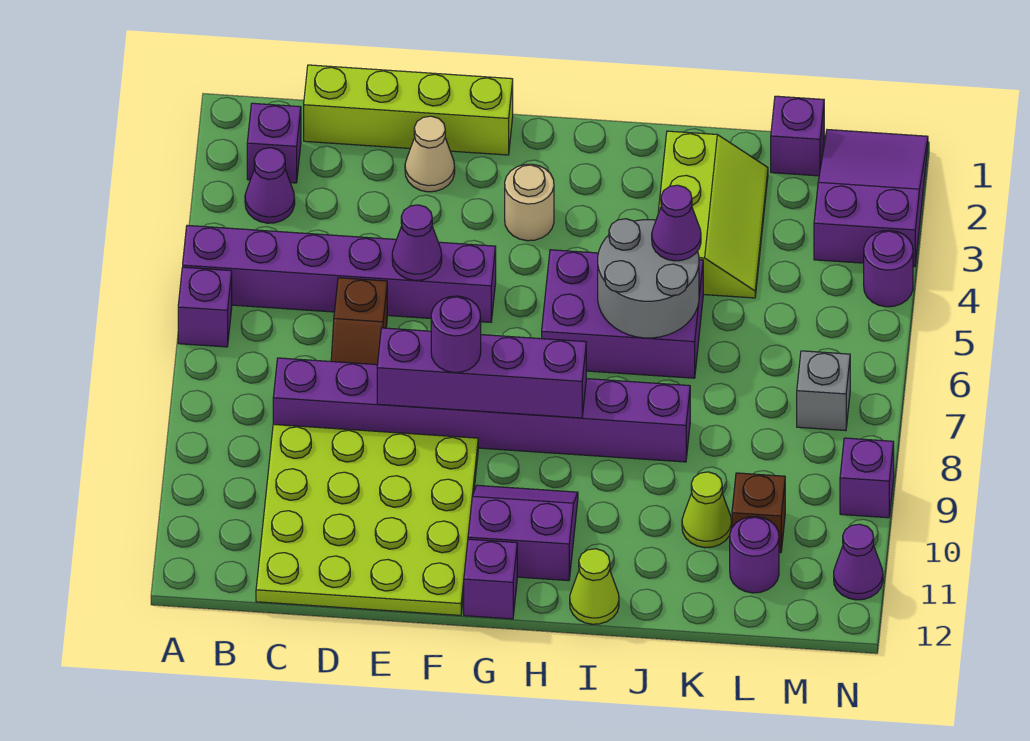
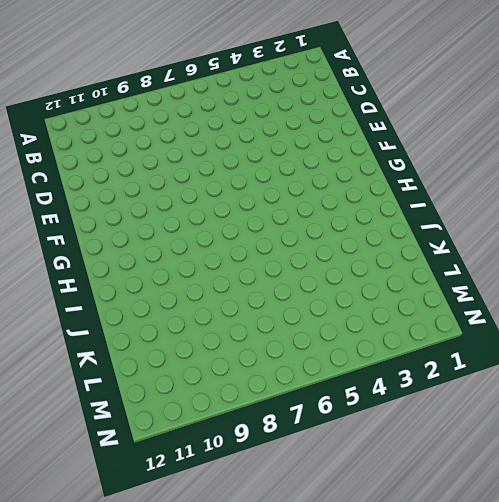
none -> purple 1x6 brick [183,225,496,322]
none -> purple 1x1 brick [178,267,232,347]
none -> purple 1x1 brick [247,103,301,183]

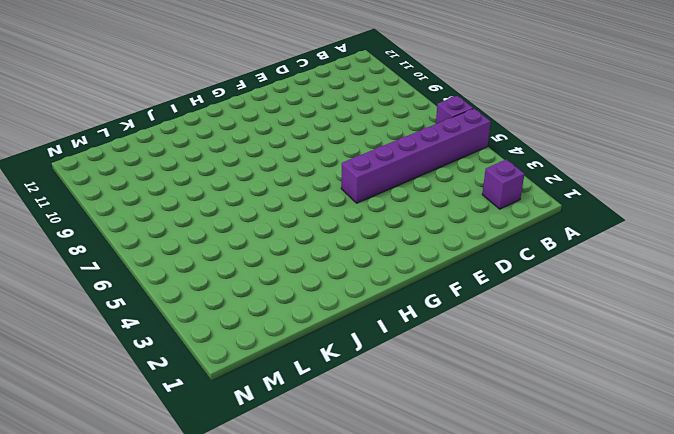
none -> purple 1x1 cone [245,148,295,223]
none -> lime 1x4 brick [304,65,513,155]
none -> purple 1x8 brick [273,358,690,462]

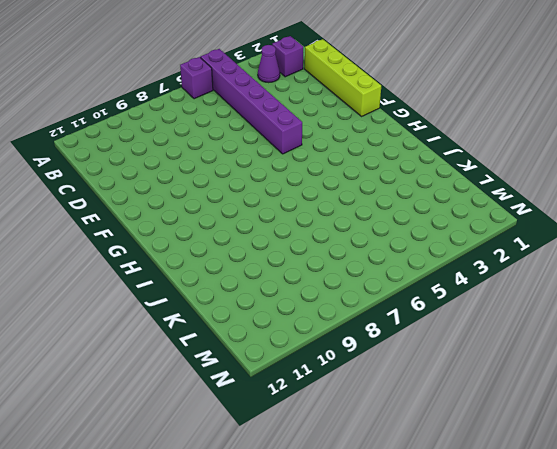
none -> purple 1x8 brick [273,358,690,462]
none -> lime 4x4 plate [256,424,478,615]
none -> brown 1x2 slope [331,278,387,365]

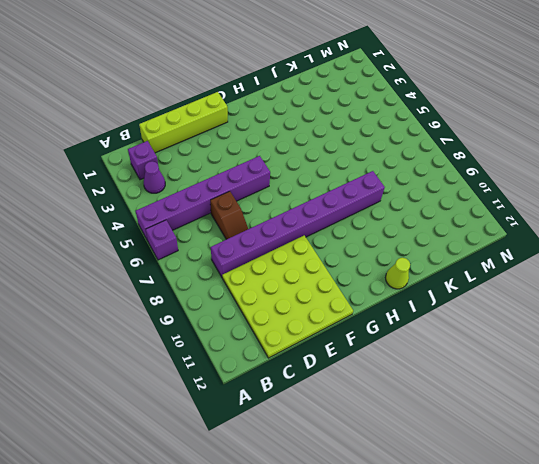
none -> tan 1x1 cone [405,116,455,192]
none -> tan 1x1 round brick [505,164,554,241]
none -> purple 2x2 slope [468,485,578,581]

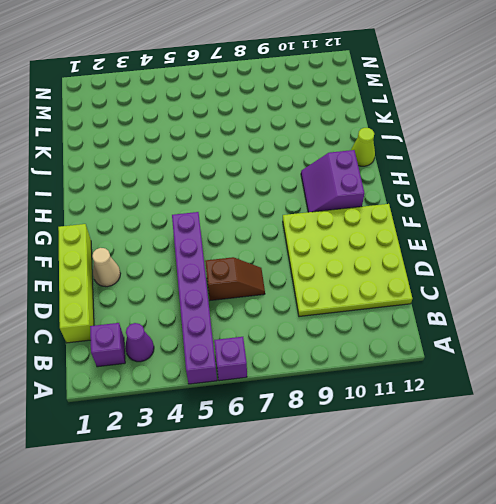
none -> purple 1x8 brick [273,358,690,462]
none -> tan 1x1 round brick [505,164,554,241]
none -> purple 1x1 brick [464,539,517,619]

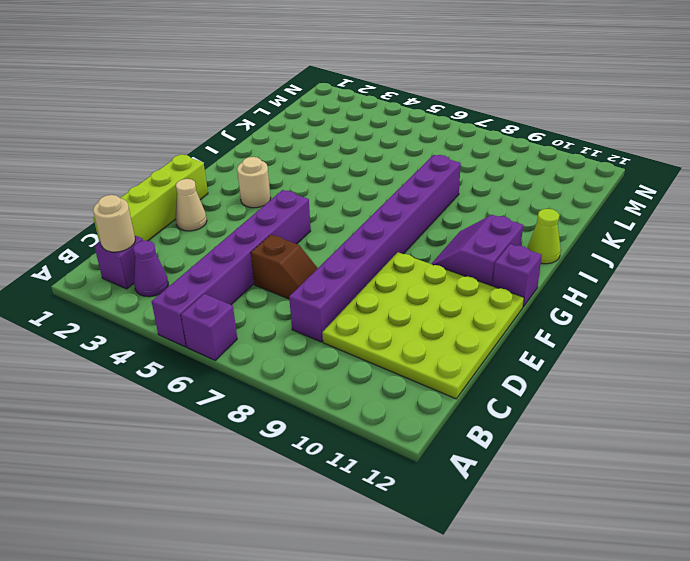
tan 1x1 round brick [93,195,135,252] -> none
none -> purple 2x3 brick [542,250,703,378]
none -> lime 2x3 slope [658,131,768,298]
none -> lime 1x1 cone [682,472,732,548]

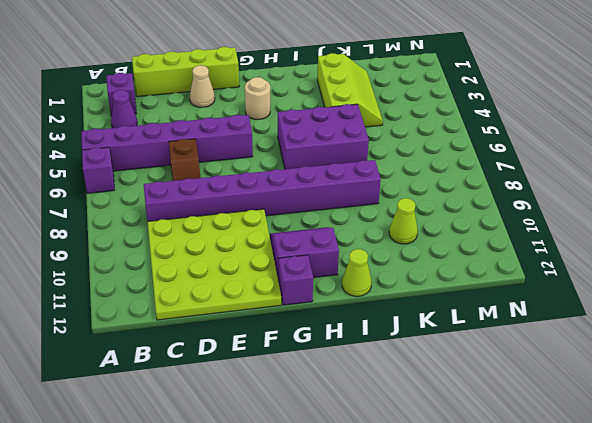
none -> purple 1x1 brick [771,96,824,176]
none -> brown 1x1 brick [732,473,785,553]
none -> purple 1x1 round brick [730,516,779,593]

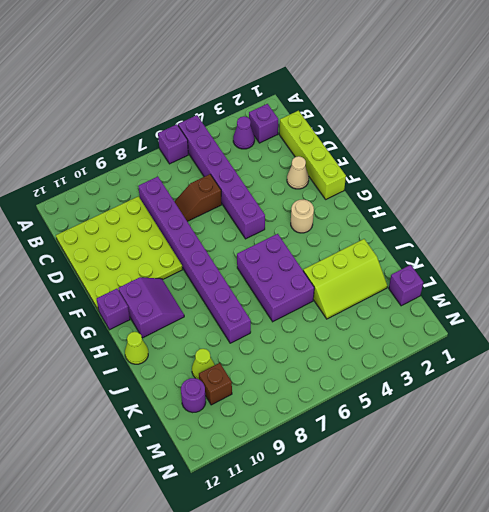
none -> purple 2x3 slope [814,130,928,267]
none -> grey 1x1 brick [797,351,850,431]
none -> purple 1x1 round brick [864,230,913,307]

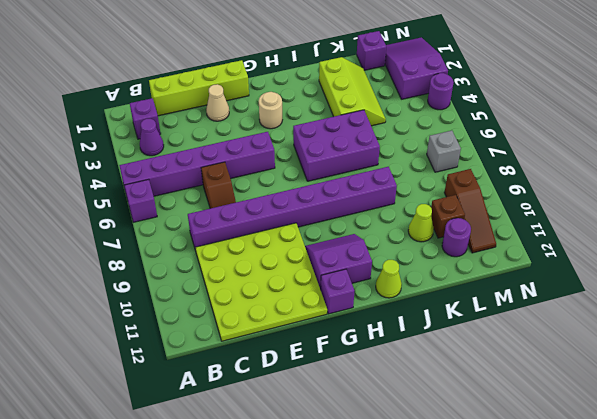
brown 1x3 slope [444,169,496,253] -> none
none -> purple 1x1 brick [840,438,894,518]
none -> purple 1x1 cone [834,524,883,600]
none -> purple 1x1 cone [392,205,442,280]

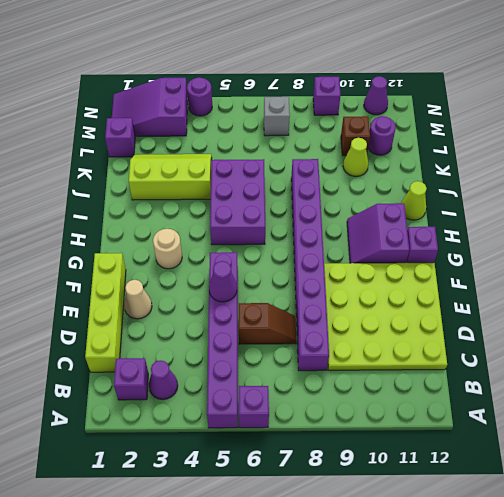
none -> purple 1x4 brick [377,328,586,418]
none -> grey 2x2 round brick [598,219,699,338]
none -> purple 1x1 round brick [431,296,481,372]

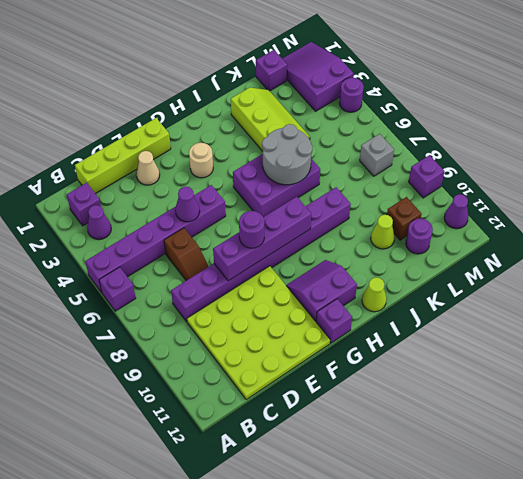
none -> purple 1x1 cone [652,185,701,261]

